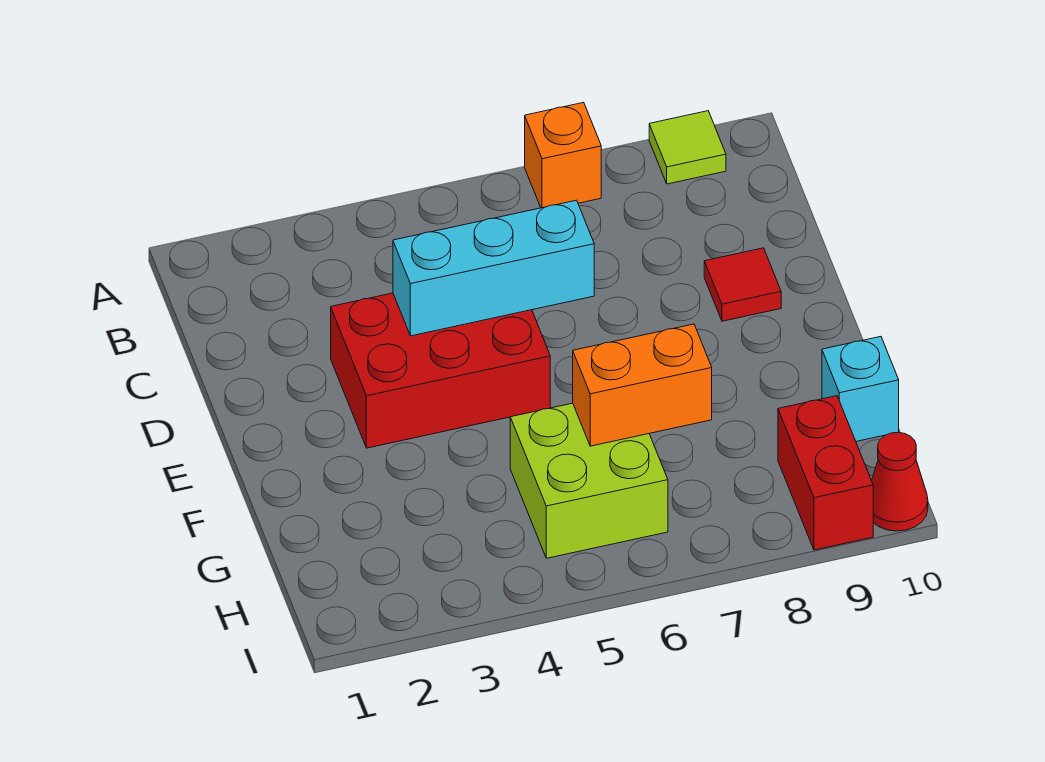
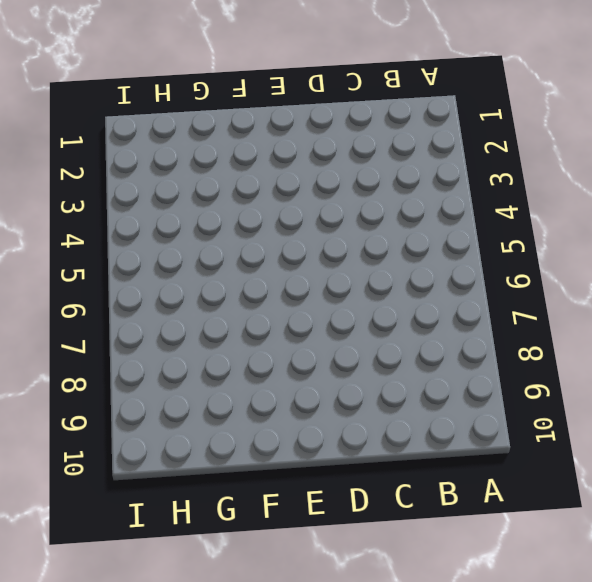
none -> orange 1x1 brick [525,102,601,208]
none -> lime 1x1 tile [649,111,726,184]

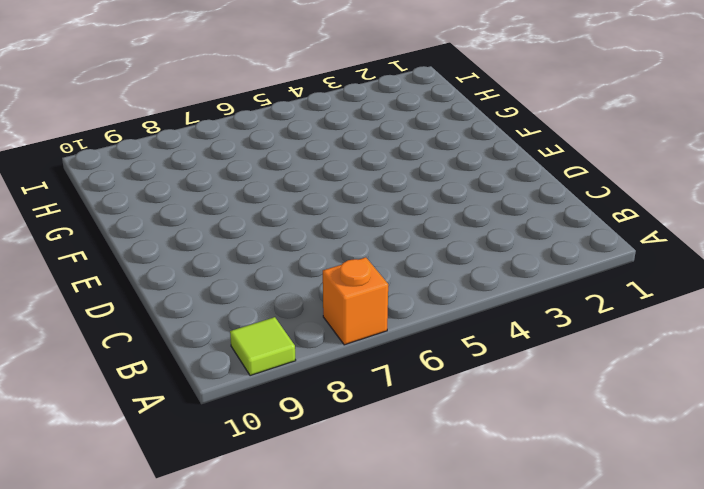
none -> red 2x3 brick [331,293,550,448]
none -> red 1x1 tile [704,248,781,321]

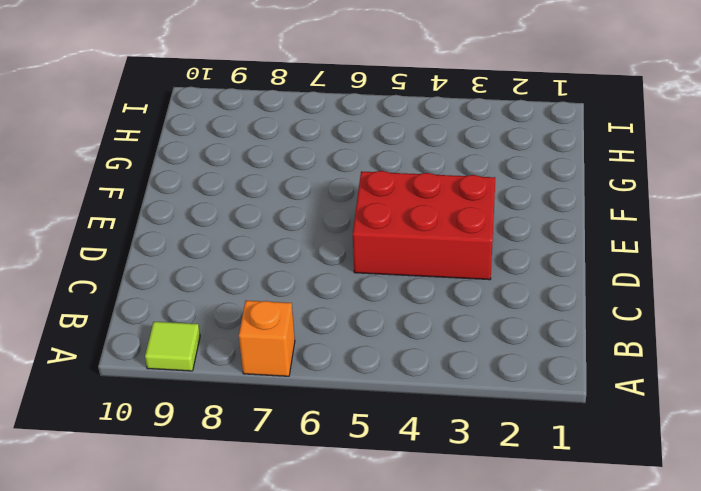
none -> red 1x1 tile [704,248,781,321]
none -> lime 2x2 brick [510,403,668,558]

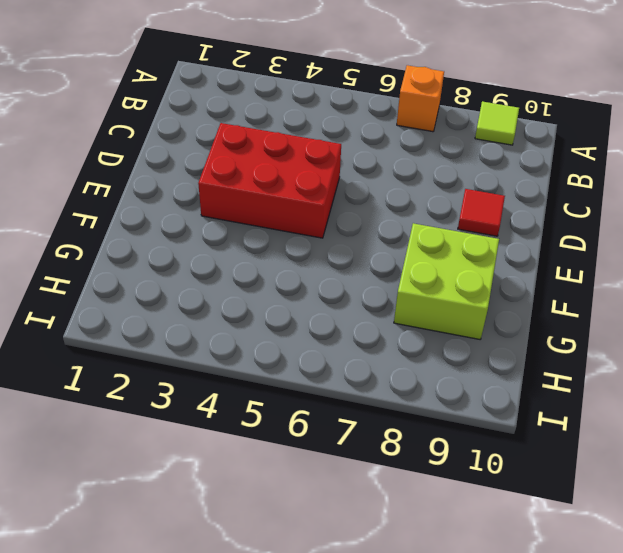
lime 2x2 brick [394,223,499,339] -> lime 2x2 brick moved to [510,403,668,558]
none -> cyan 1x1 brick [822,337,899,441]
none -> red 1x2 brick [778,396,873,550]

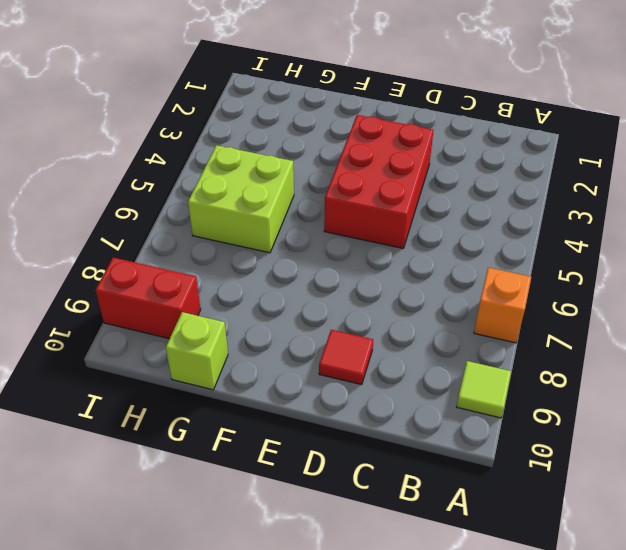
lime 1x1 brick [166,312,228,390] -> cyan 1x1 brick [822,337,899,441]
none -> red 1x1 cone [872,432,928,531]
none -> cyan 1x3 brick [393,200,594,336]

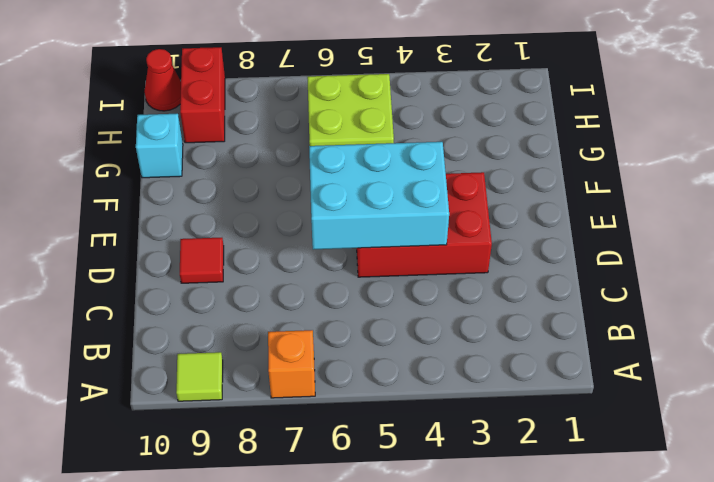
cyan 2x3 brick [309,142,449,249] -> cyan 1x3 brick [393,200,594,336]
none -> orange 1x2 brick [573,324,712,446]

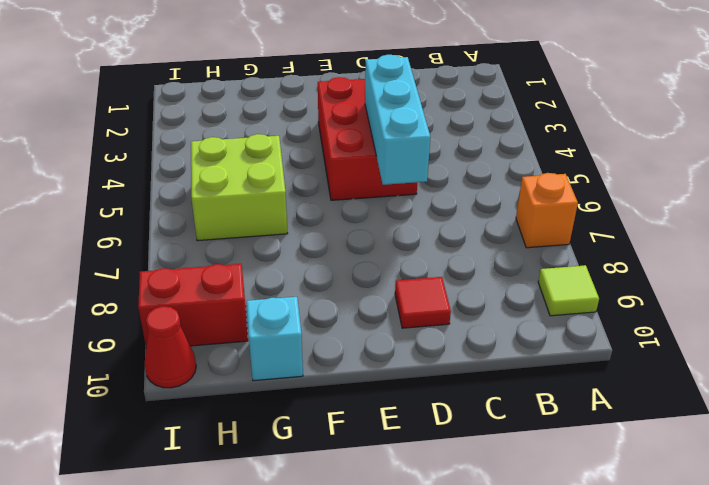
none -> orange 1x2 brick [573,324,712,446]

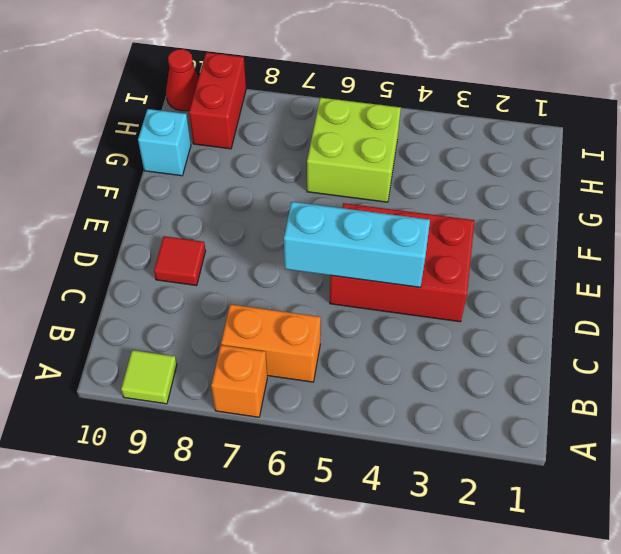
orange 1x2 brick [221,304,321,382] -> orange 1x2 brick moved to [573,324,712,446]

